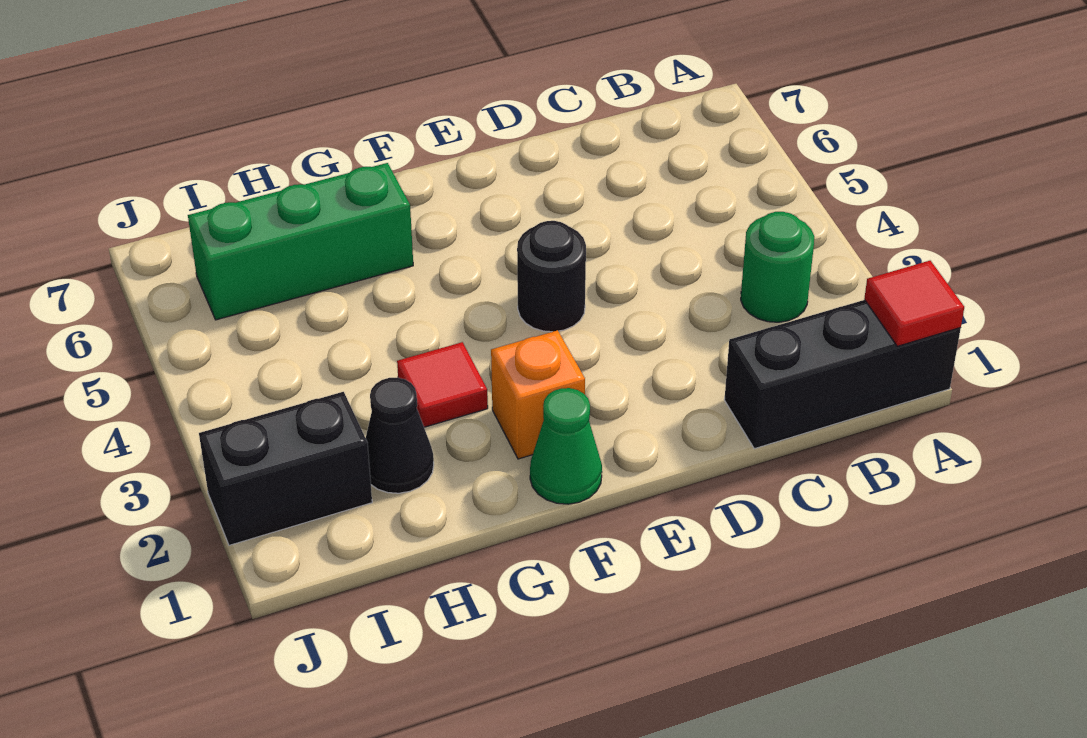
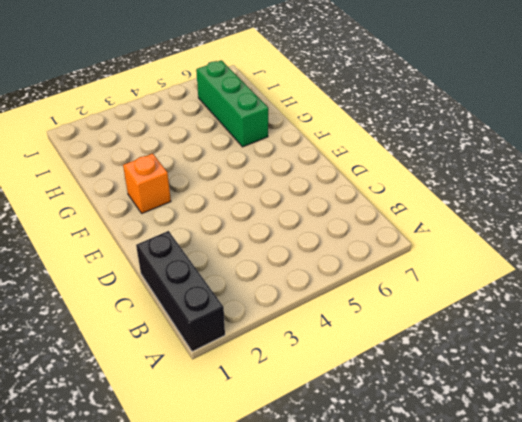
none -> green 1x1 round brick [741,212,814,322]
none -> black 1x1 round brick [517,221,586,332]

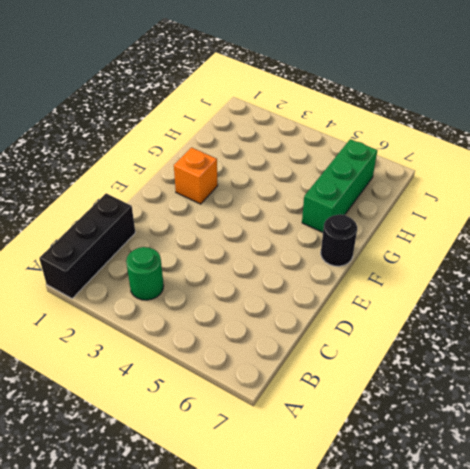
black 1x1 round brick [321,214,357,266] -> black 1x1 round brick moved to [517,221,586,332]
none -> green 1x1 cone [530,388,602,504]
none -> red 1x1 tile [397,342,488,427]

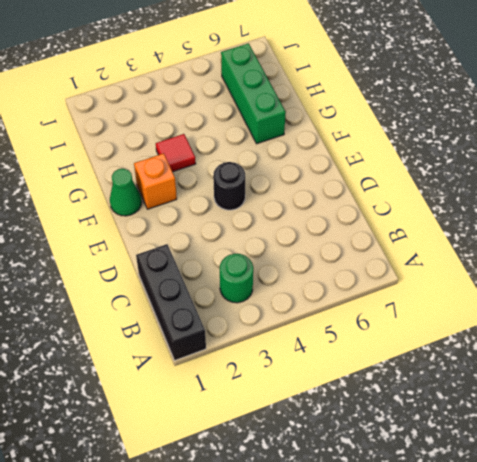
none -> black 1x1 cone [366,378,434,493]
none -> black 1x2 brick [199,392,372,545]

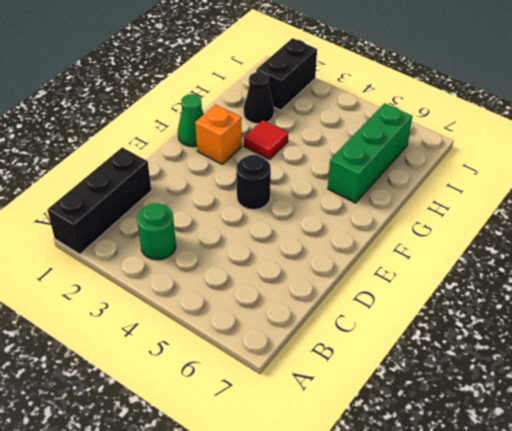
none -> red 1x1 tile [864,261,964,346]

